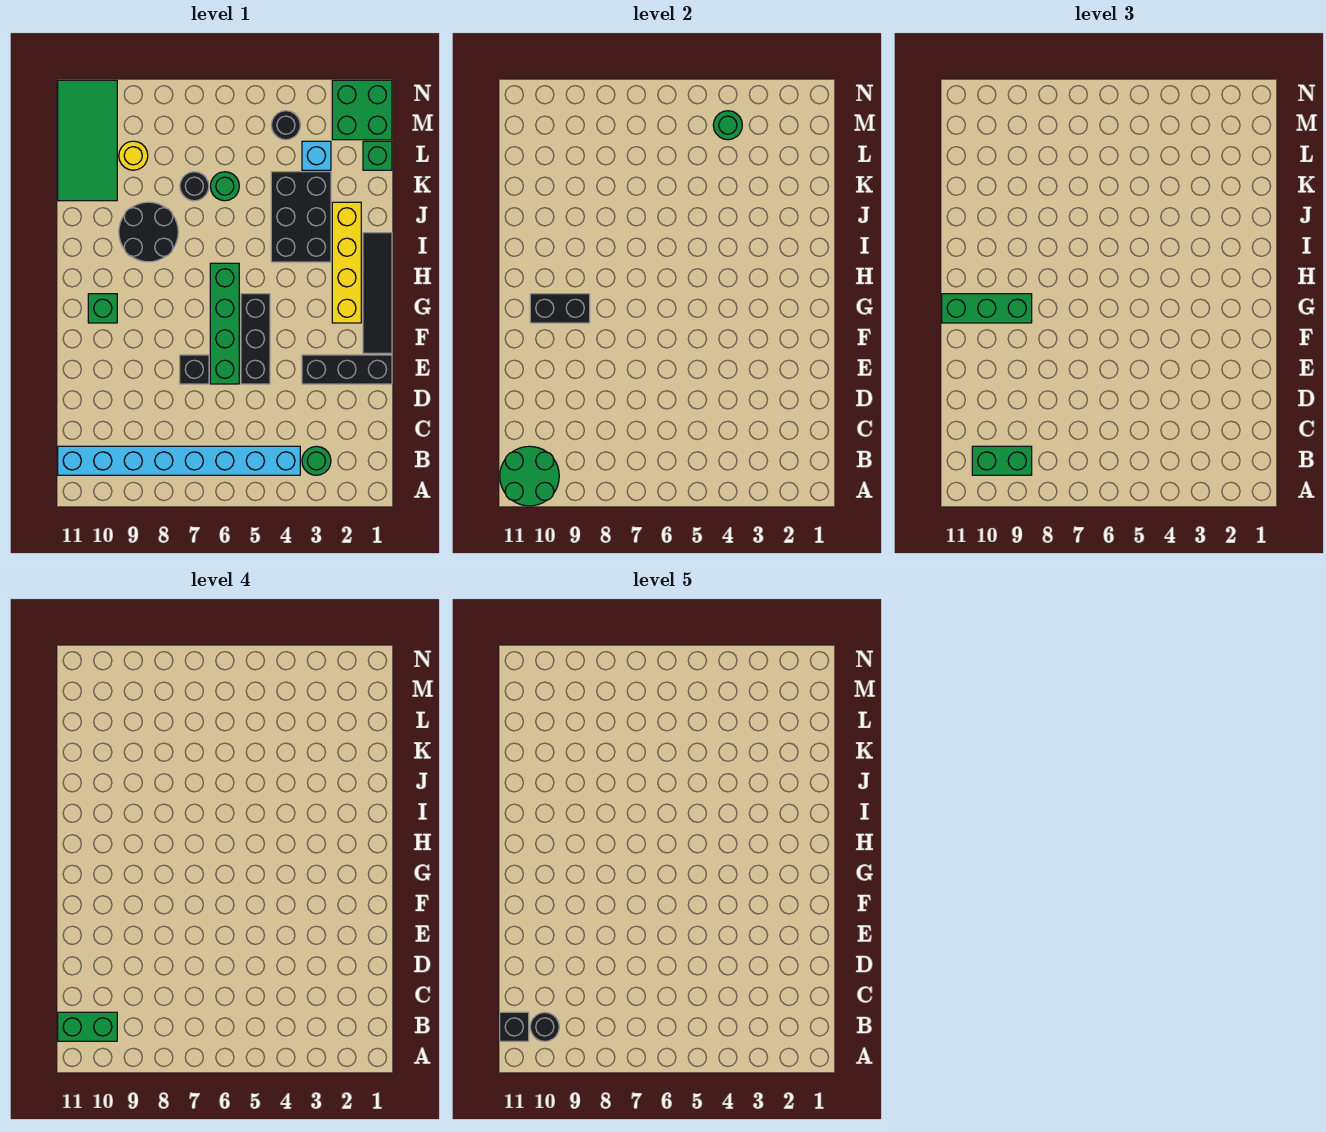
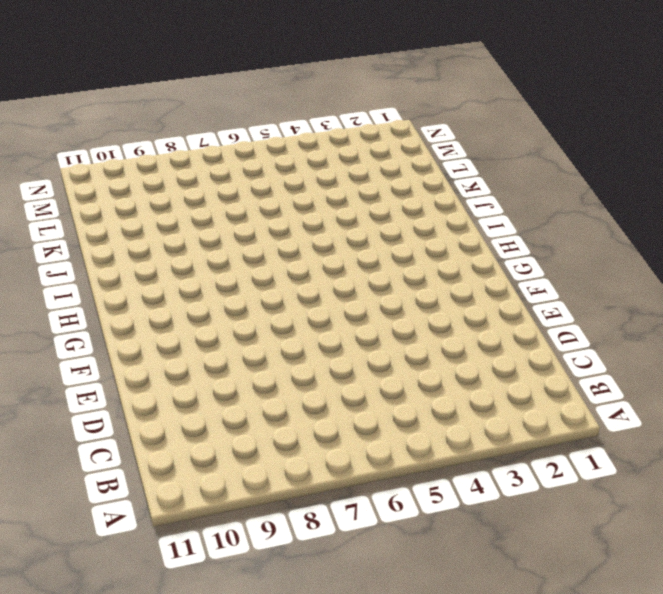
none -> green 1x1 round brick [302,446,331,475]
none -> cyan 1x8 brick [58,446,300,475]
none -> black 1x3 brick [302,355,392,384]

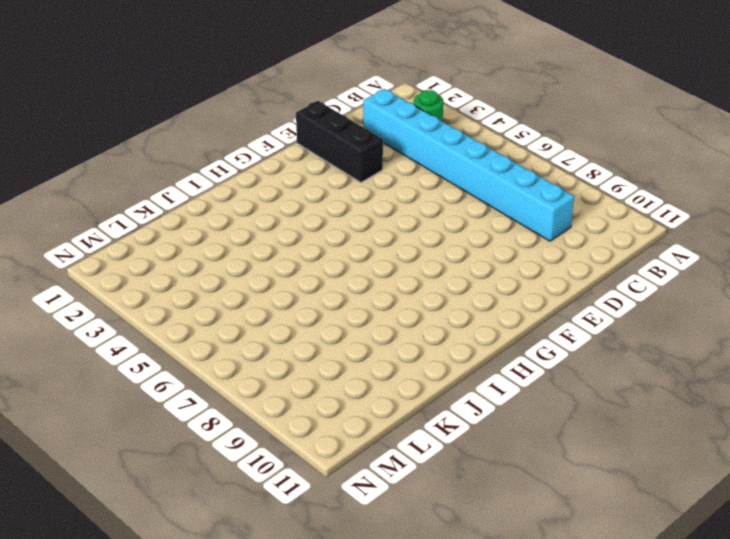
cyan 1x8 brick [363,89,574,241] -> cyan 1x8 brick moved to [58,446,300,475]
none -> black 1x3 brick [241,294,270,384]
none -> green 1x4 brick [210,263,239,384]
none -> black 1x1 brick [180,355,209,384]

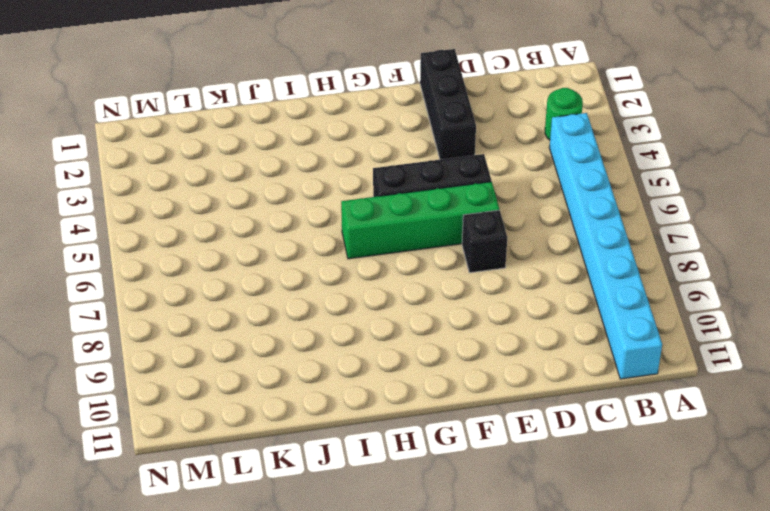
none -> black 1x4 tile [363,233,392,353]
none -> yellow 1x4 brick [332,202,361,323]
none -> green 1x1 brick [88,294,117,323]

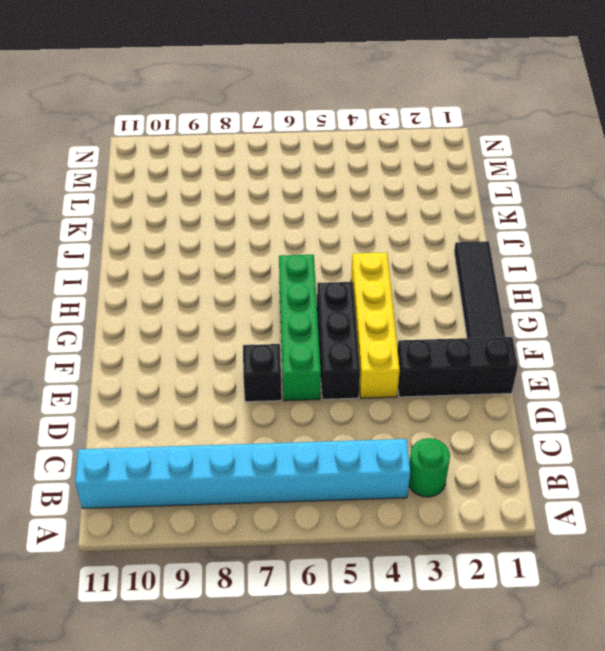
yellow 1x4 brick [351,252,400,398] -> yellow 1x4 brick moved to [332,202,361,323]
none -> green 1x1 brick [88,294,117,323]
none -> black 2x3 brick [271,172,331,262]
none -> black 2x2 round brick [119,202,178,262]

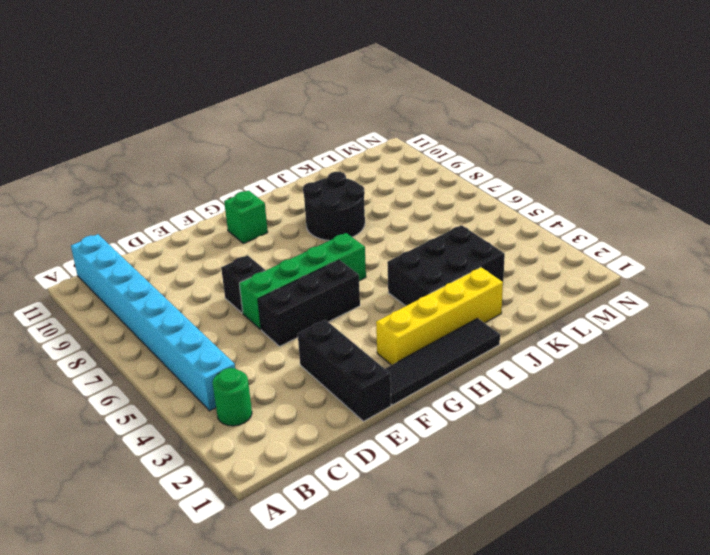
none -> green 1x1 round brick [210,172,239,201]
none -> black 1x1 round brick [180,172,209,201]
none -> green 2x4 tile [58,80,117,201]

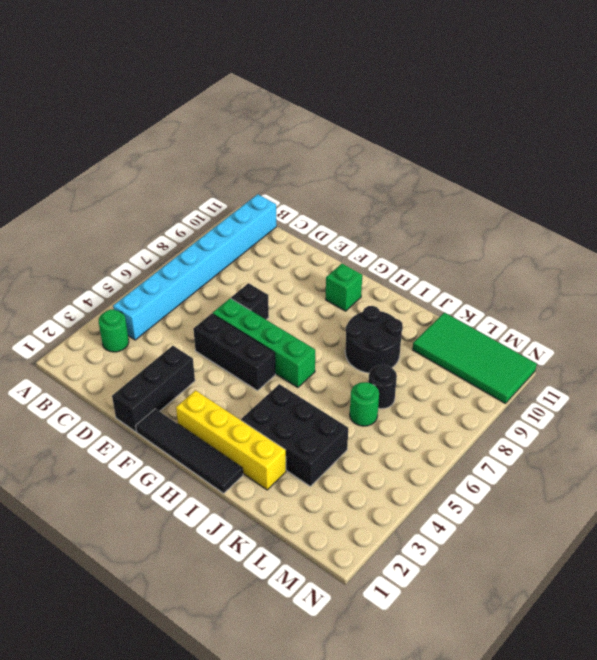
none -> green 1x1 brick [363,141,392,170]
none -> cyan 1x1 brick [302,141,331,170]
none -> yellow 1x1 round brick [119,141,148,170]

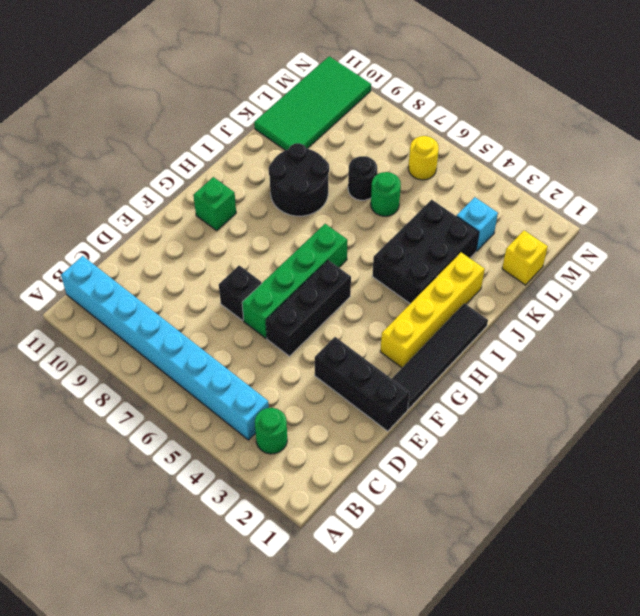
yellow 1x1 brick [502,230,548,285] -> green 1x1 brick [363,141,392,170]
yellow 1x1 round brick [408,136,439,180] -> yellow 1x1 round brick moved to [119,141,148,170]
none -> green 2x2 brick [332,80,392,140]
none -> black 1x1 round brick [271,111,300,140]
none -> green 2x2 round brick [500,446,559,506]

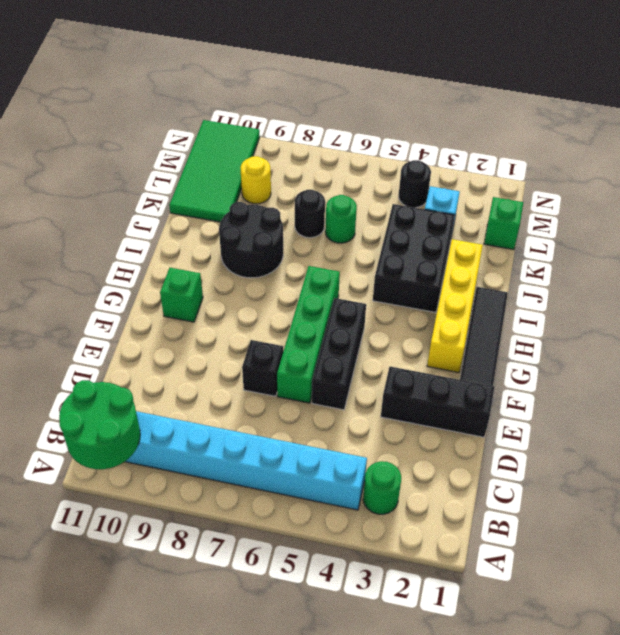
none -> green 2x2 brick [332,80,392,140]
none -> black 1x2 brick [530,294,590,323]
none -> green 1x1 round brick [713,111,742,140]

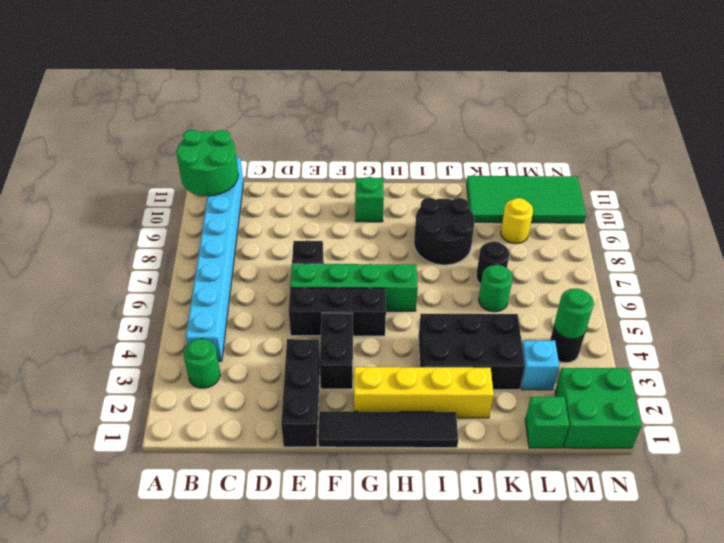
black 1x2 brick [320,313,353,389] -> black 1x2 brick moved to [530,294,590,323]
none -> green 1x2 brick [972,446,1032,475]
none -> green 1x3 brick [942,294,1032,323]
none -> green 1x2 brick [58,1012,117,1041]

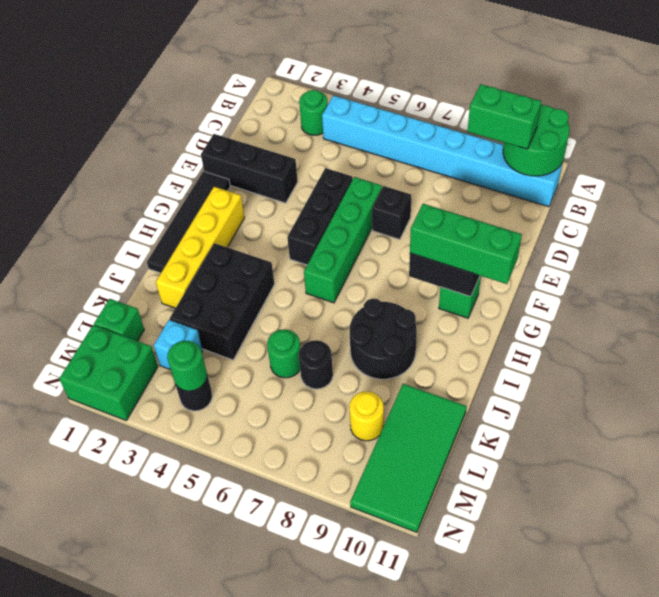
none -> green 1x2 brick [58,1012,117,1041]
none -> black 1x1 round brick [530,1012,559,1041]
none -> black 1x1 brick [500,1012,529,1041]

